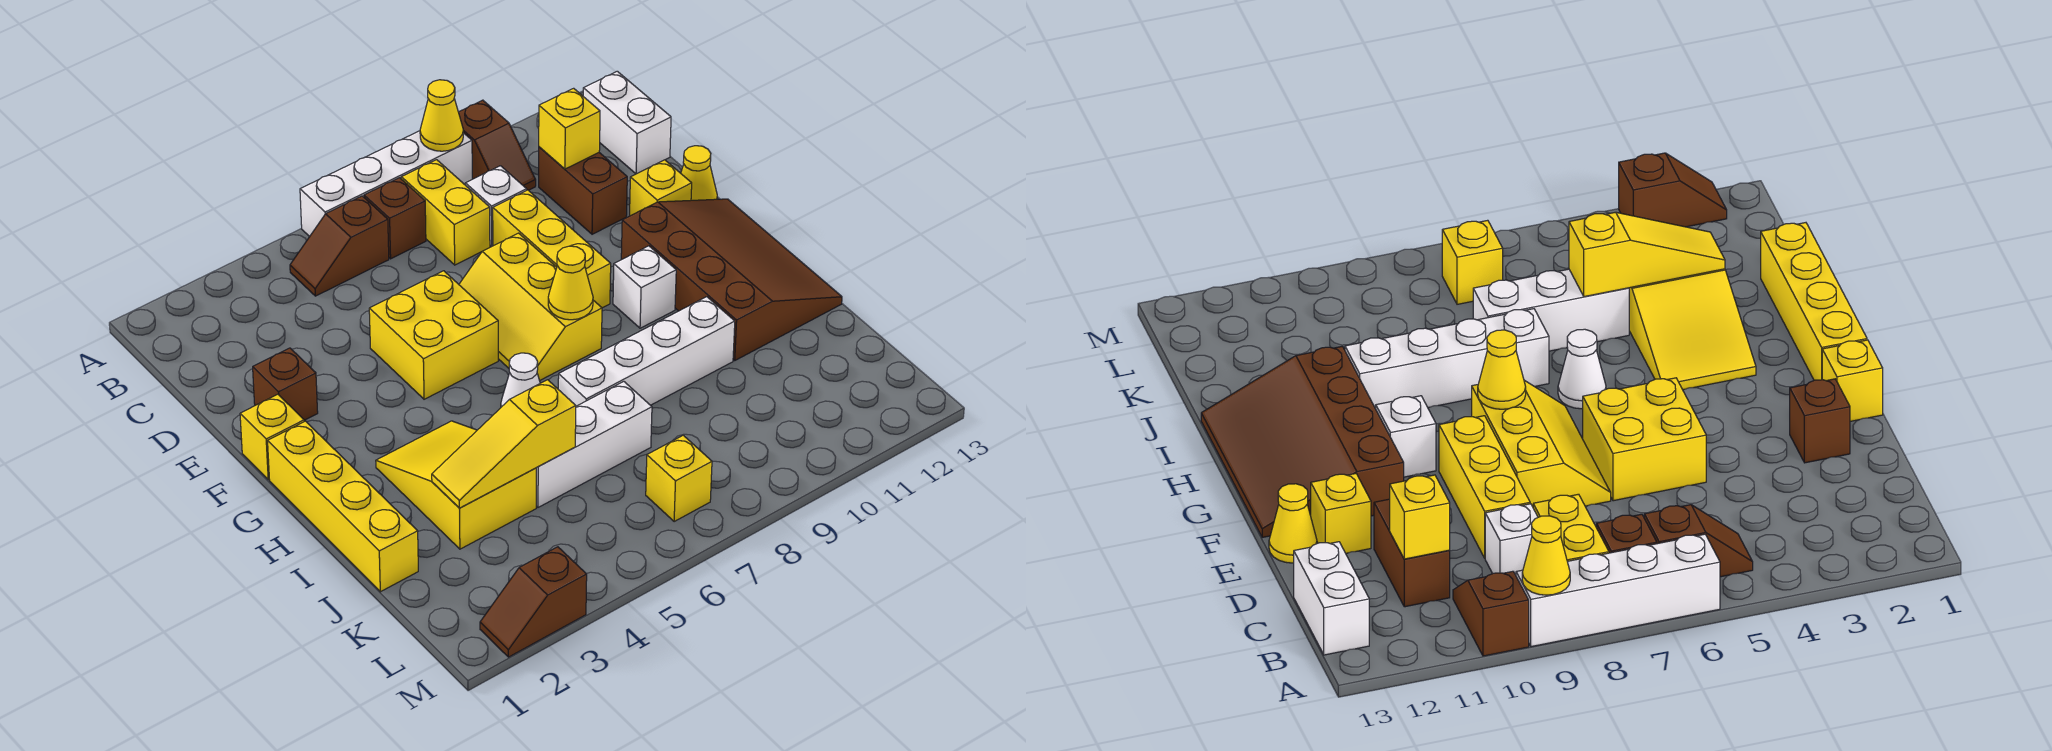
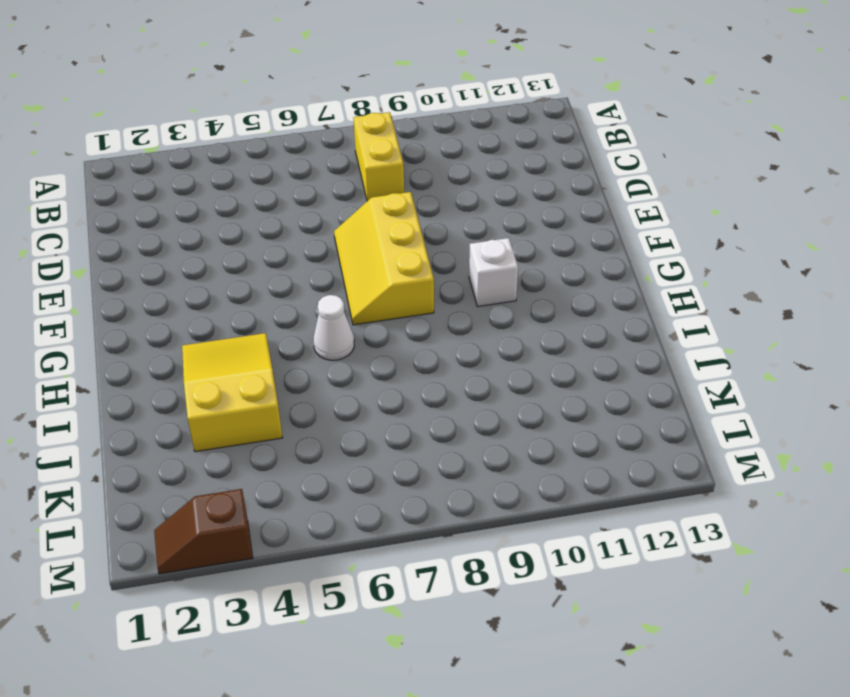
none -> white 1x4 brick [300,131,472,237]
none -> brown 1x2 slope [459,100,536,190]
none -> brown 1x2 slope [290,196,389,296]

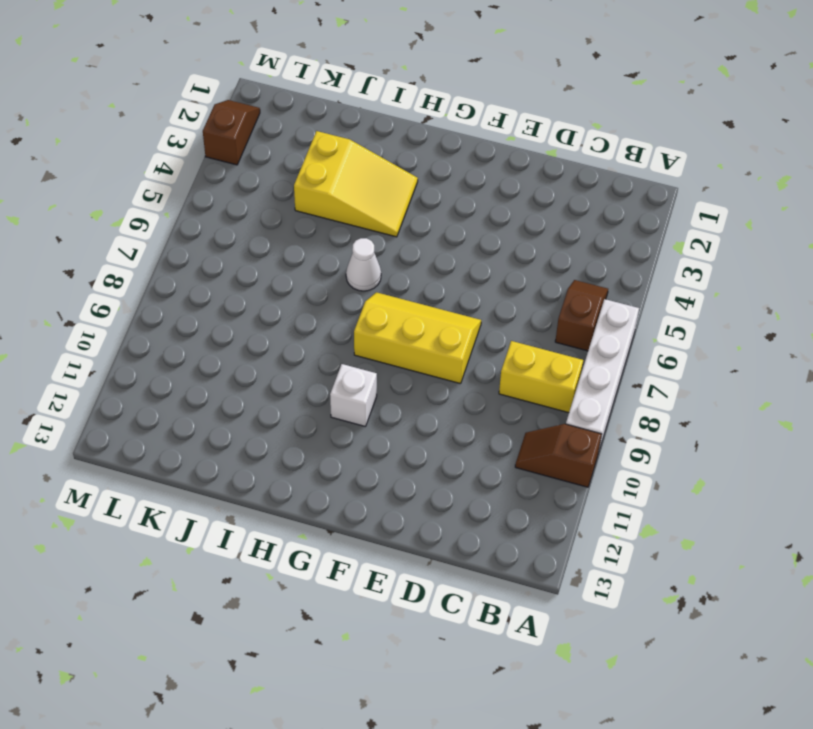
none -> brown 1x1 brick [364,178,426,259]
none -> white 1x2 brick [583,71,671,174]
none -> white 1x1 brick [465,166,527,247]

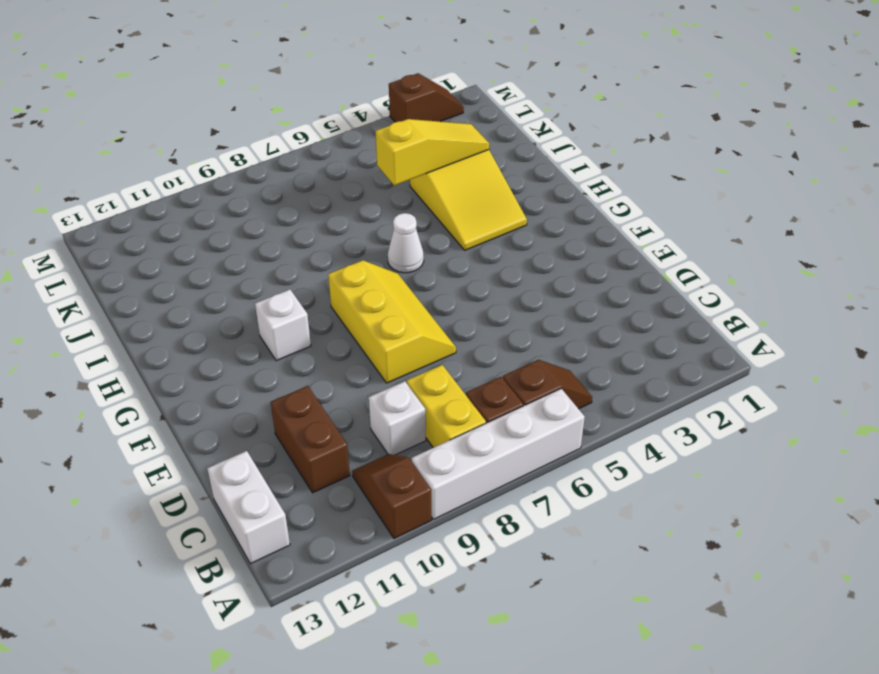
none -> yellow 1x3 brick [493,190,611,308]
none -> brown 1x1 brick [253,348,318,420]
none -> yellow 2x2 brick [369,271,498,399]

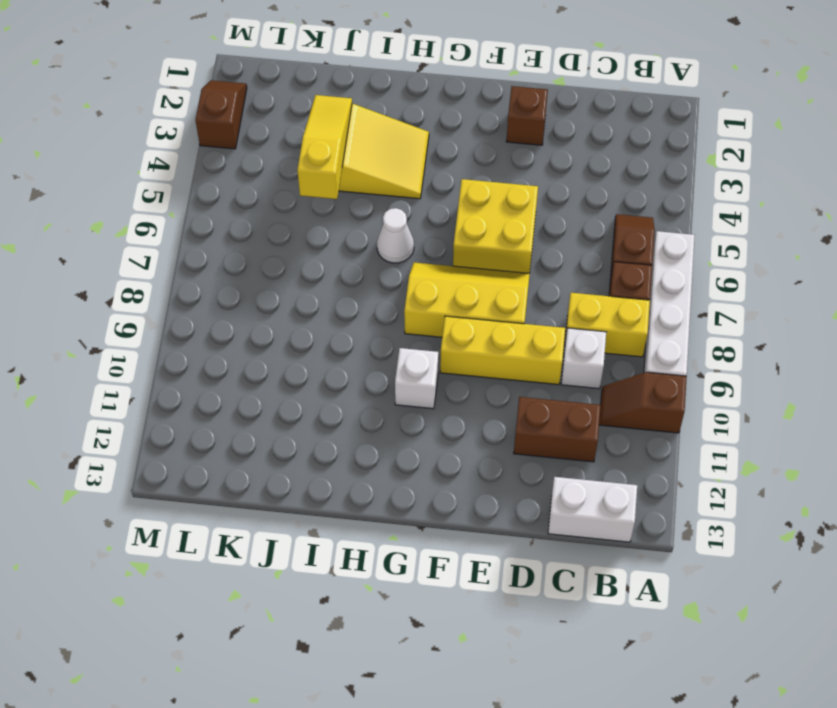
none -> yellow 1x1 brick [630,160,692,216]
none -> yellow 1x1 cone [681,146,717,200]
none -> yellow 1x1 brick [240,394,304,480]

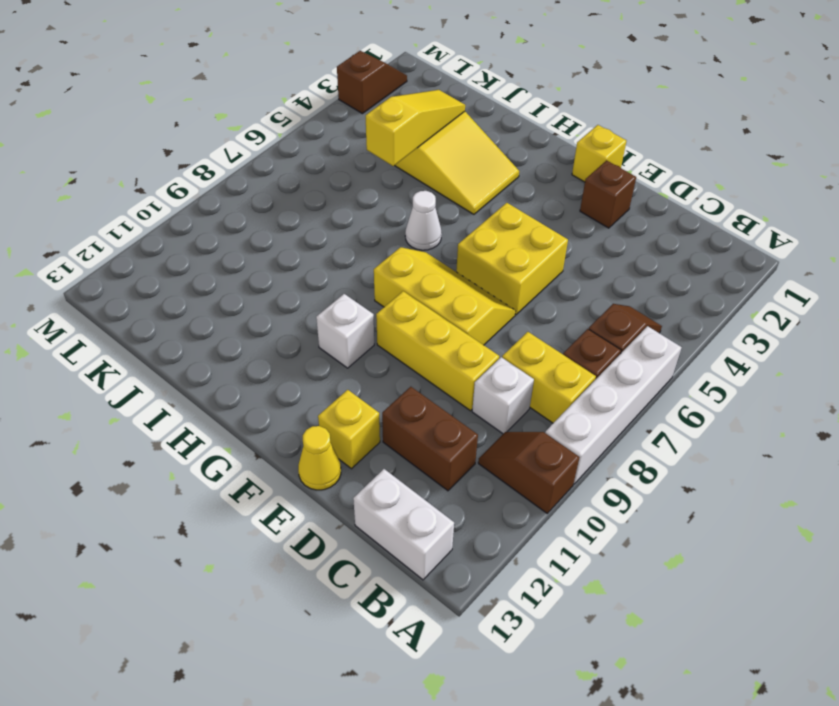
none -> brown 3x4 slope [621,199,842,360]
none -> yellow 1x4 brick [268,421,418,592]
none -> white 1x4 brick [558,297,735,406]

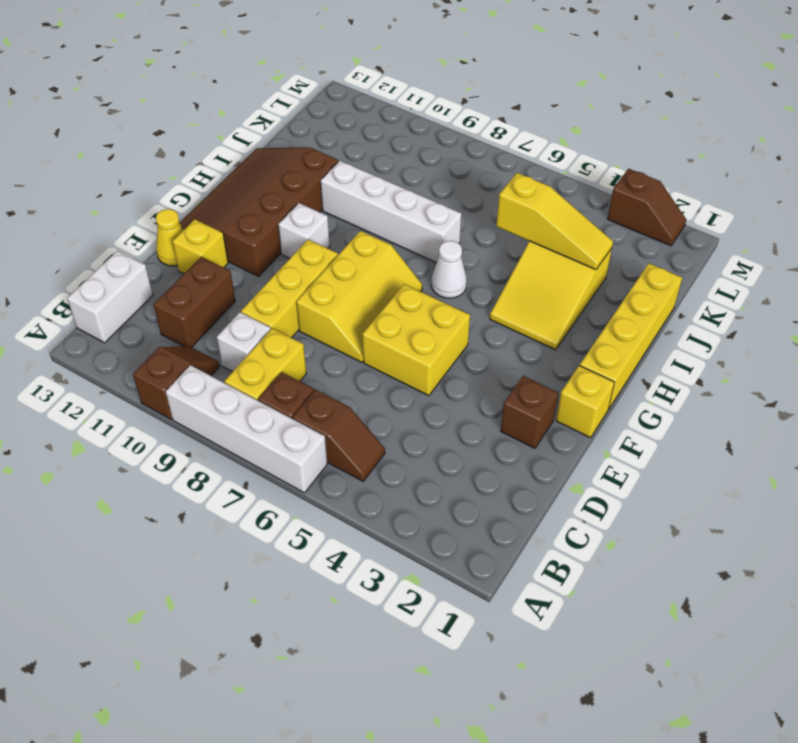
none -> white 1x3 brick [536,381,652,507]
none -> yellow 1x1 brick [646,435,712,522]
none -> yellow 1x1 cone [420,80,463,151]

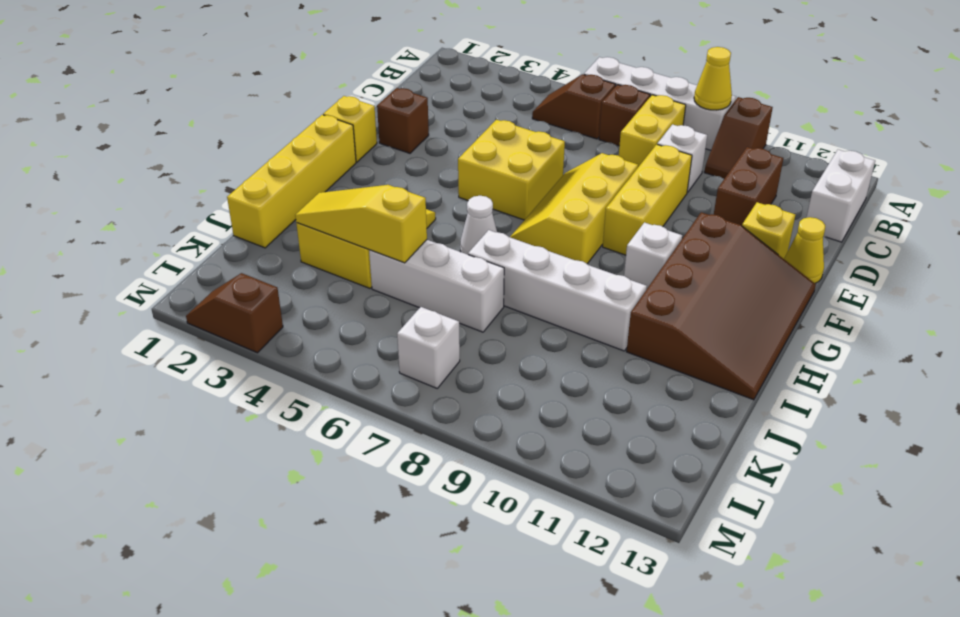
white 1x1 brick [397,307,460,388] -> yellow 1x1 brick [646,435,712,522]
none -> yellow 1x1 brick [539,88,600,169]
none -> yellow 1x1 cone [548,246,593,320]

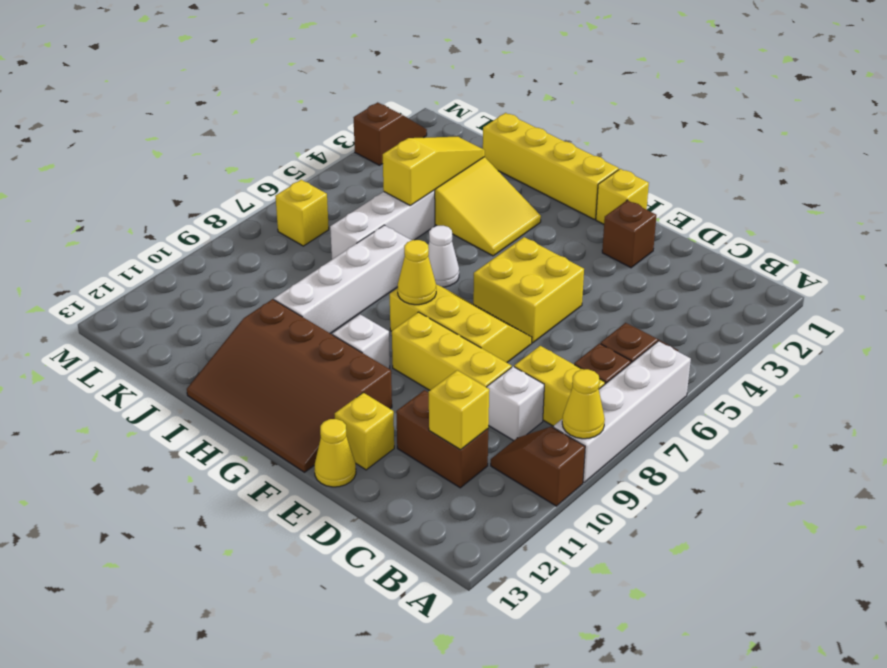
none -> white 1x2 brick [583,71,671,174]

